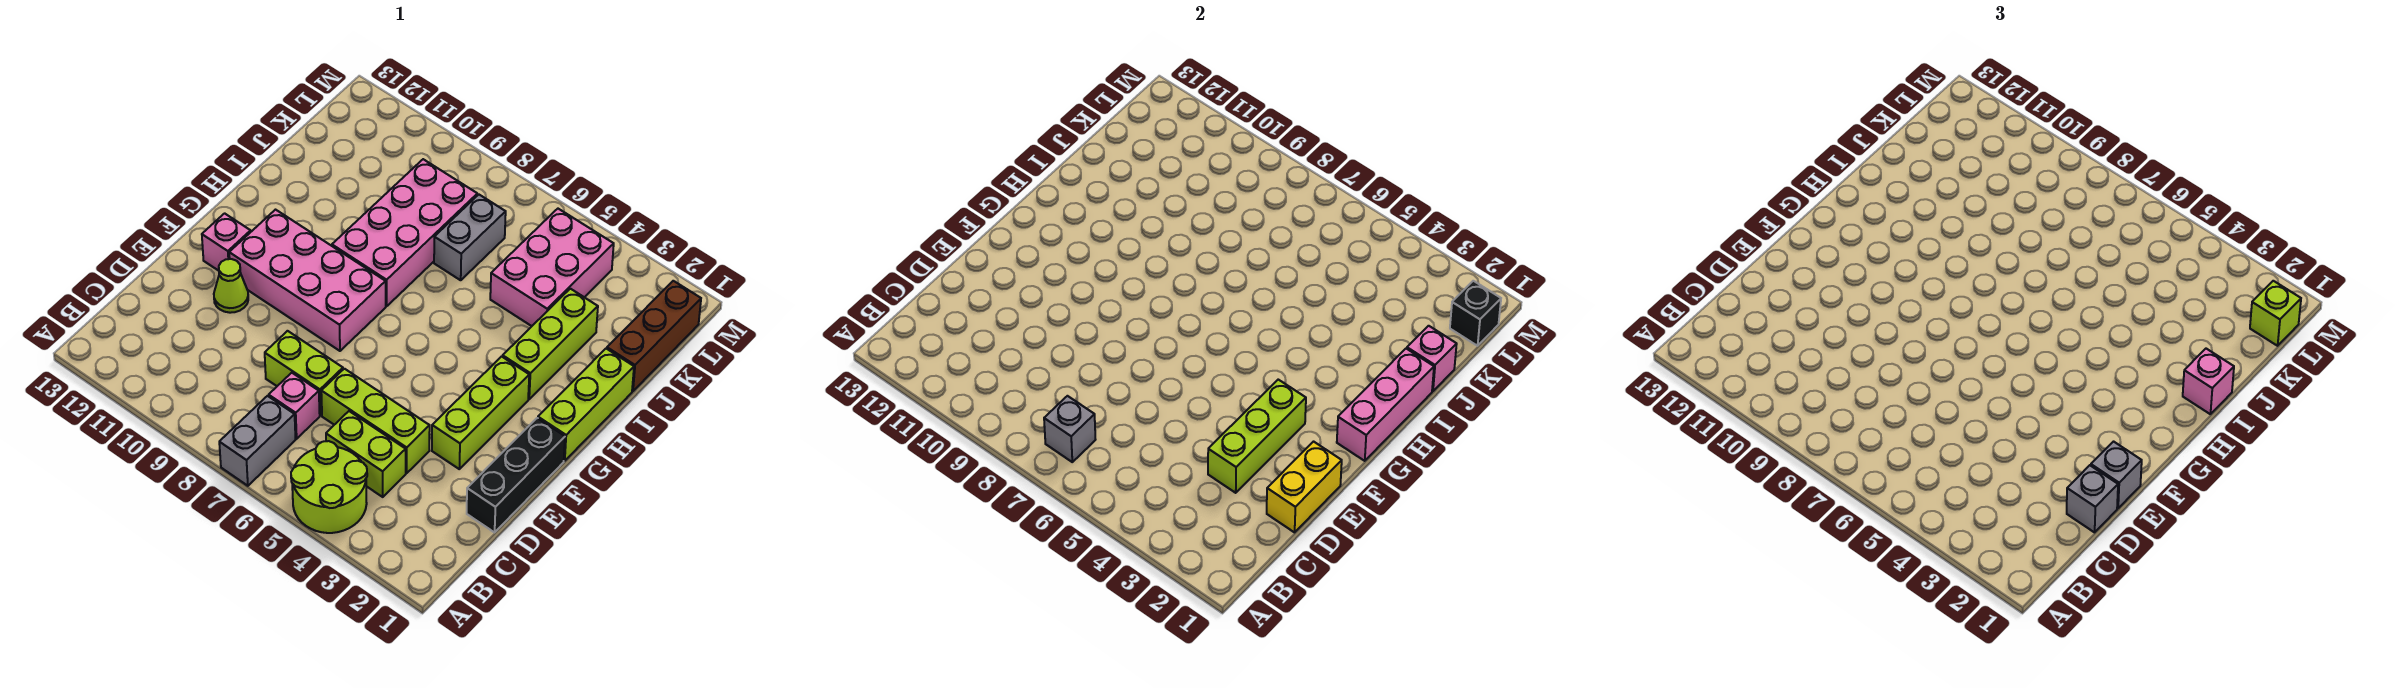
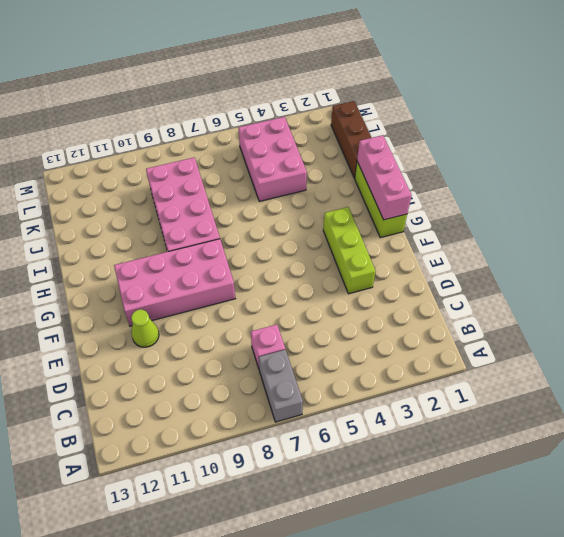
none -> lime 2x2 round brick [291,441,367,533]
none -> lime 1x2 brick [326,411,406,497]
none -> black 1x3 brick [467,418,565,532]

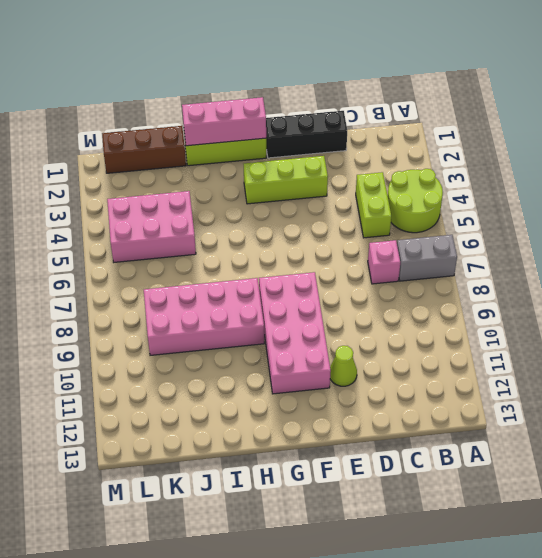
none -> lime 1x3 brick [321,369,430,473]
none -> lime 1x2 brick [265,331,343,415]
none -> pink 1x1 brick [202,213,251,271]

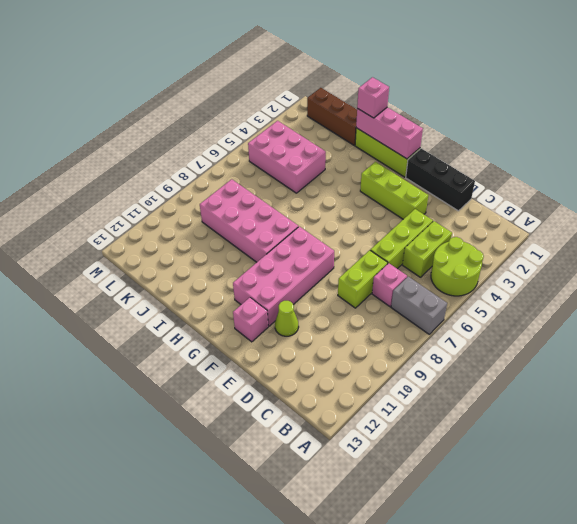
none -> lime 1x3 brick [503,289,598,399]
none -> grey 1x2 brick [434,195,506,280]
none -> grey 1x1 brick [1044,396,1096,462]

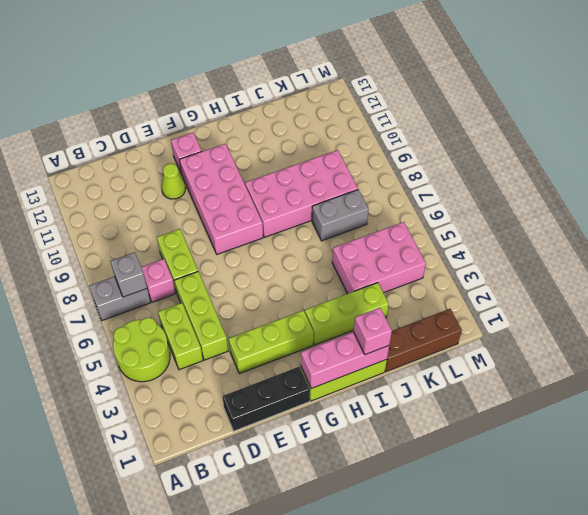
none -> yellow 1x2 brick [1267,442,1342,532]
none -> lime 1x3 brick [1208,380,1306,493]
none -> pink 1x1 brick [1407,326,1457,391]

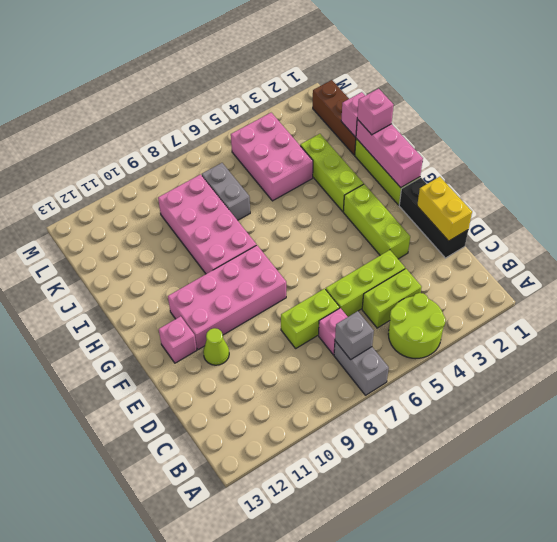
none -> lime 1x3 brick [1208,380,1306,493]
none -> black 1x1 brick [1450,281,1501,346]
none -> grey 1x1 brick [2067,465,2118,532]

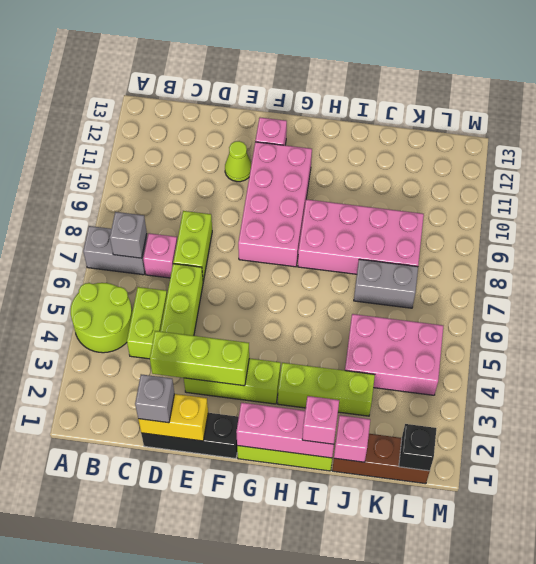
none -> grey 1x1 brick [2091,442,2142,508]
none -> lime 1x1 brick [2250,281,2301,346]

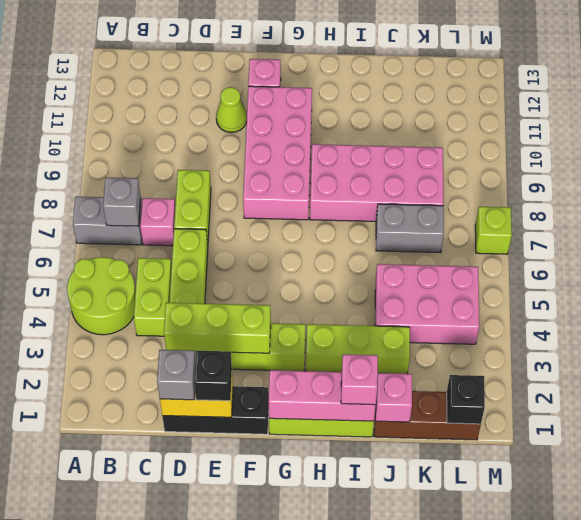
black 1x1 brick [194,351,232,401] -> grey 1x1 brick [2091,442,2142,508]
lime 1x1 brick [475,207,512,254] -> lime 1x1 brick moved to [2250,281,2301,346]

